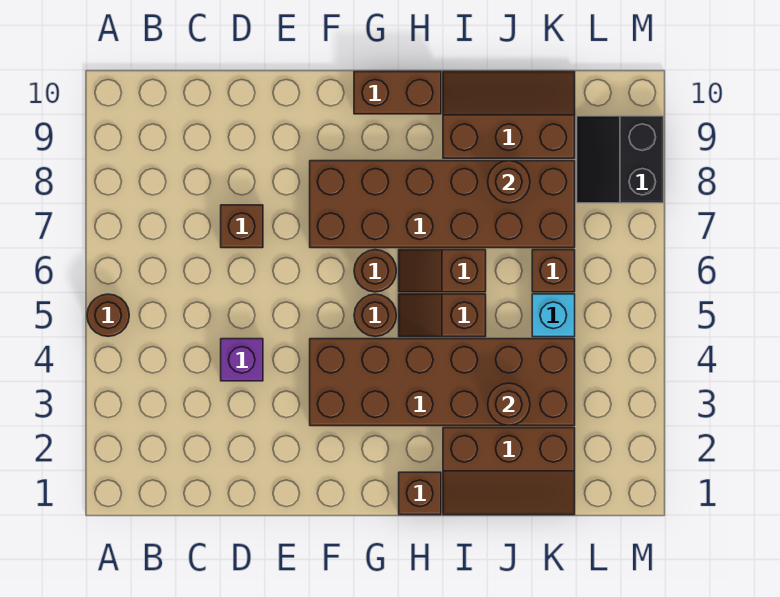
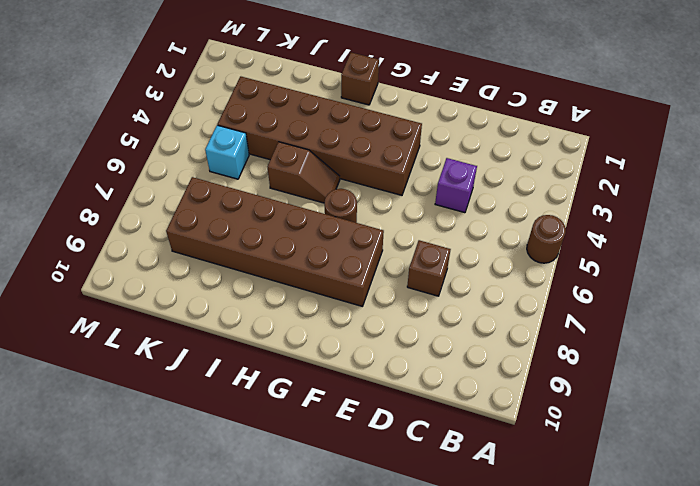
none -> brown 1x1 round brick [354,294,396,337]
none -> brown 1x2 brick [354,72,441,114]
none -> brown 1x2 slope [399,250,486,292]

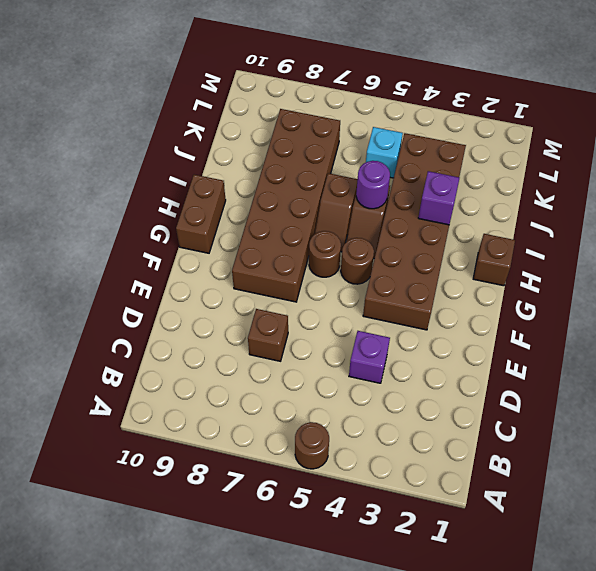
purple 1x1 brick [418,171,460,225] -> none
purple 1x1 round brick [356,161,390,209] -> none
none -> brown 2x3 slope [443,428,575,515]
none -> brown 2x3 slope [443,72,575,158]
none -> brown 1x1 brick [532,250,575,292]

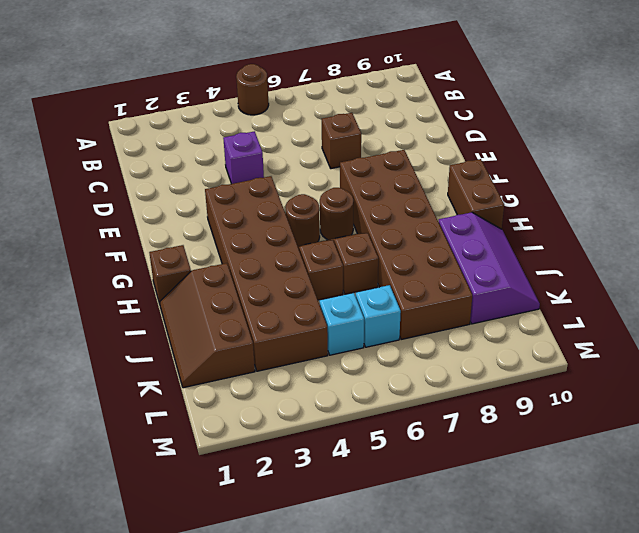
purple 2x3 slope [439,212,540,324] -> brown 2x3 slope [443,72,575,158]
cyan 1x1 brick [356,285,401,347] -> brown 1x1 brick [532,250,575,292]
none -> black 2x2 slope [577,116,664,203]
none -> brown 1x1 round brick [488,383,530,426]
none -> brown 1x1 round brick [488,161,530,203]

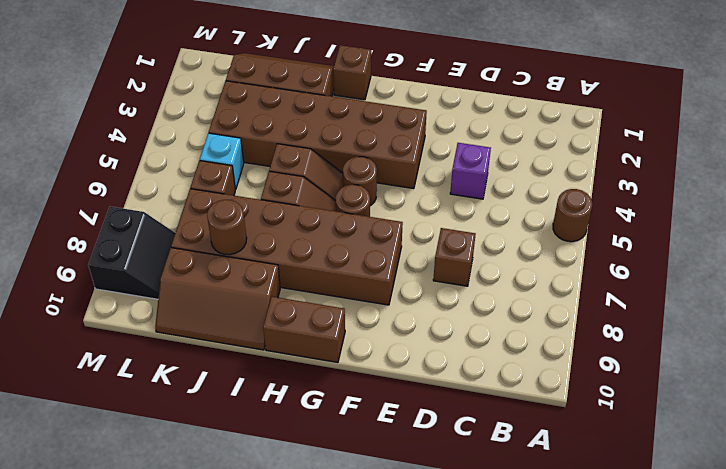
none -> brown 1x1 round brick [488,383,530,426]

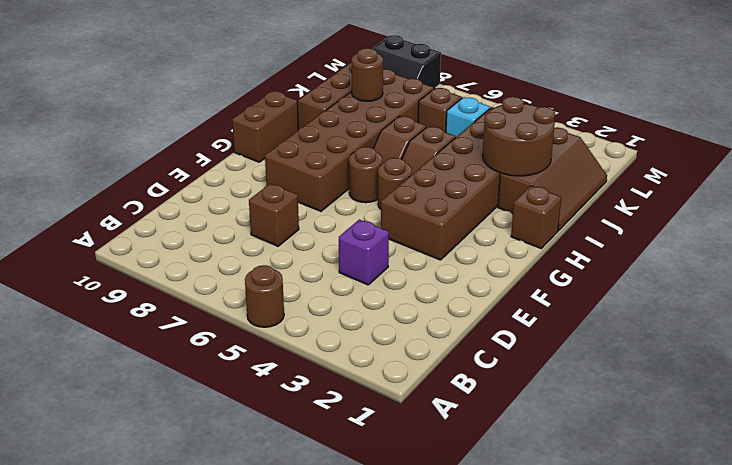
brown 2x2 round brick [482,96,555,176] -> brown 1x1 round brick [488,383,530,426]

